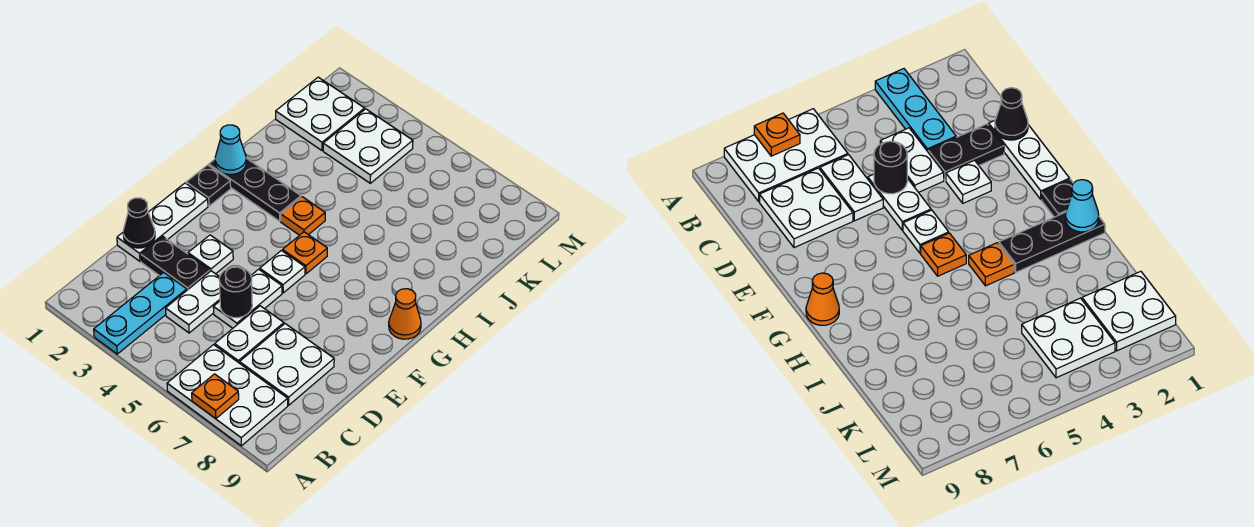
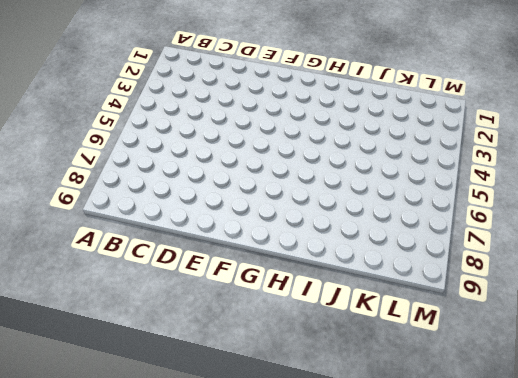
none -> cyan 1x3 plate [94,272,187,354]
none -> white 2x3 plate [167,345,288,446]
none -> white 1x2 plate [166,271,220,333]

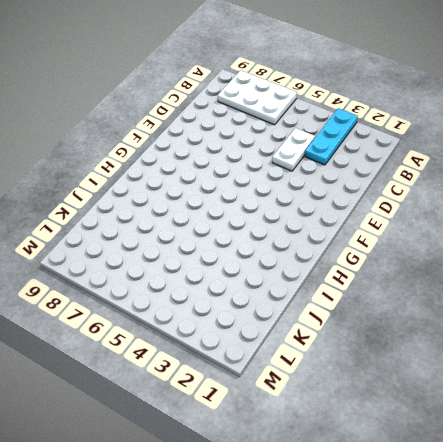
none -> white 1x2 plate [215,306,284,363]
none -> white 2x2 plate [240,324,334,405]
none -> white 1x3 plate [117,183,208,261]

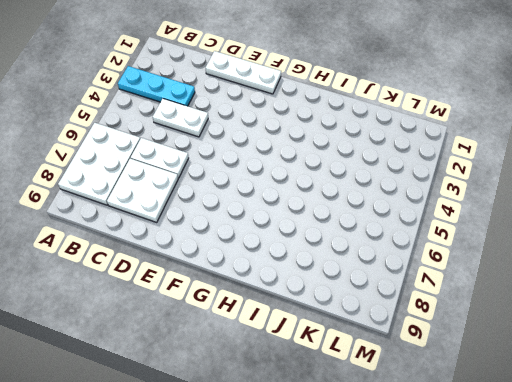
none -> black 1x2 plate [141,237,210,290]
none -> white 1x2 plate [213,269,282,328]
none -> white 1x1 plate [188,235,233,274]

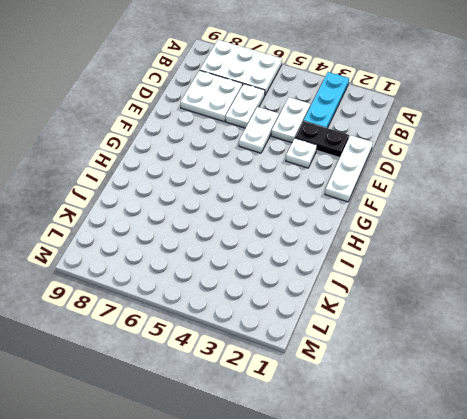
none -> white 1x1 plate [260,251,305,293]
none -> black 1x1 plate [186,165,231,206]
none -> orange 1x1 plate [283,232,327,274]

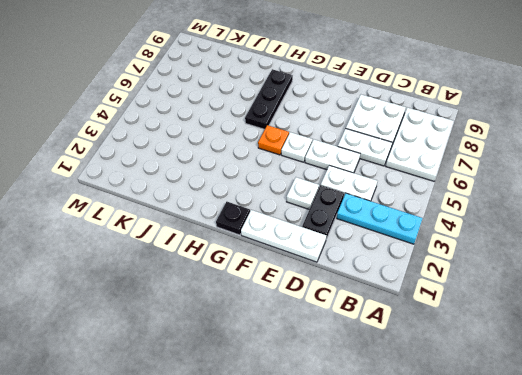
black 1x3 plate [245,69,293,129] -> black 1x3 plate moved to [209,158,301,221]
none -> orange 1x1 cone [389,289,421,339]
none -> orange 1x1 plate [281,197,325,235]
none -> white 2x2 plate [276,77,365,151]

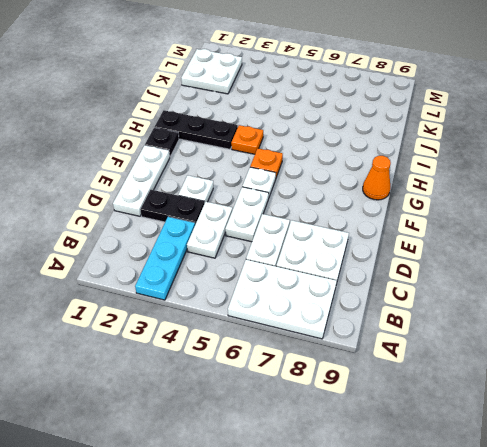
none -> white 2x2 plate [323,109,413,183]
none -> orange 1x1 plate [192,374,239,419]
none -> black 1x1 cone [123,198,155,248]

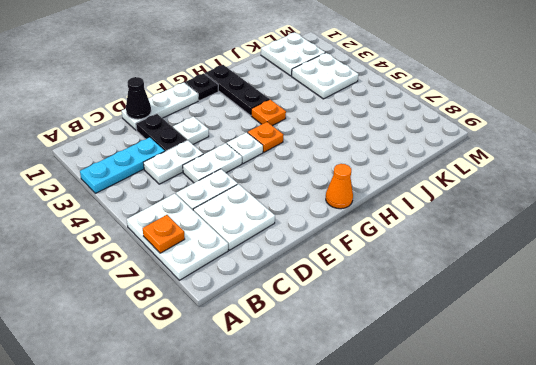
none -> black 1x1 round brick [219,267,252,318]
none -> cyan 1x1 cone [215,125,246,175]

